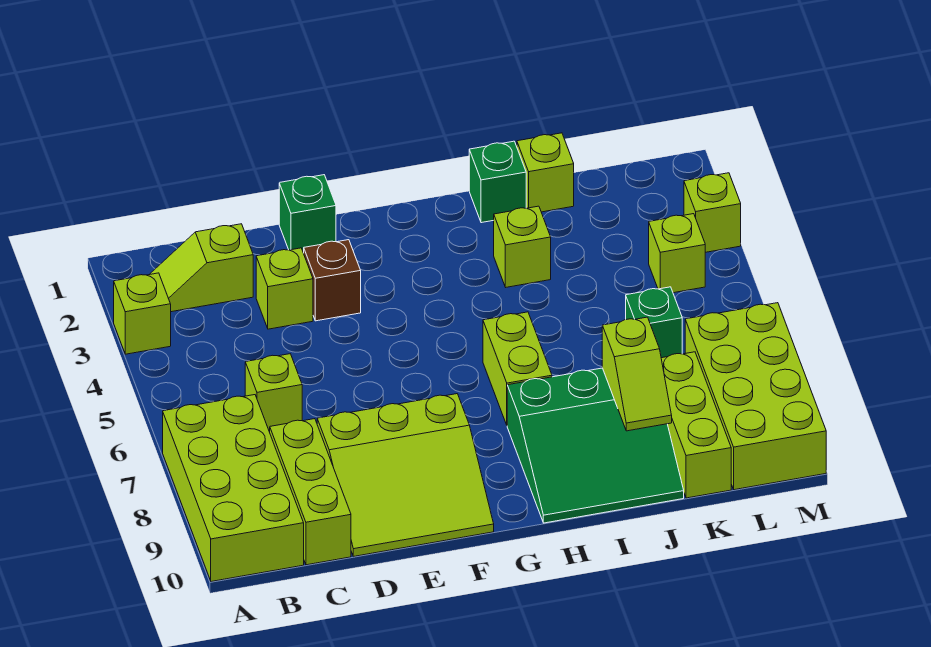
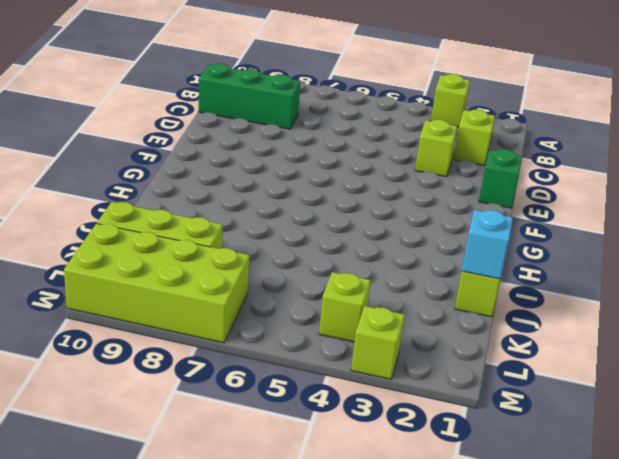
green 1x3 brick [199,63,301,129] -> lime 1x3 brick [270,419,351,565]
cyan 1x1 brick [462,210,513,279] -> none
none -> lime 2x4 brick [163,395,304,582]
none -> lime 1x1 brick [245,354,302,432]
none -> lime 3x3 slope [317,394,494,556]

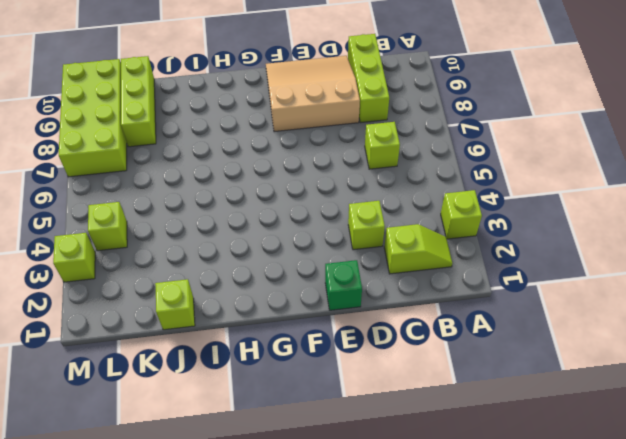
tan 3x3 slope [266,56,360,132] -> lime 3x3 slope [317,394,494,556]
none -> lime 2x4 brick [163,395,304,582]
none -> brown 1x1 brick [304,240,361,321]
none -> lime 1x2 brick [483,312,552,425]

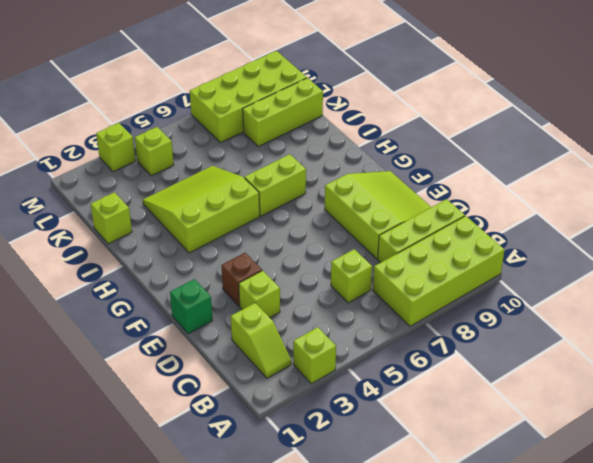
lime 3x3 slope [143,166,260,253] -> lime 1x1 brick [494,206,551,287]
none -> green 3x3 slope [507,368,684,523]
none -> green 1x1 brick [469,141,526,223]
none -> green 1x1 brick [626,287,682,358]

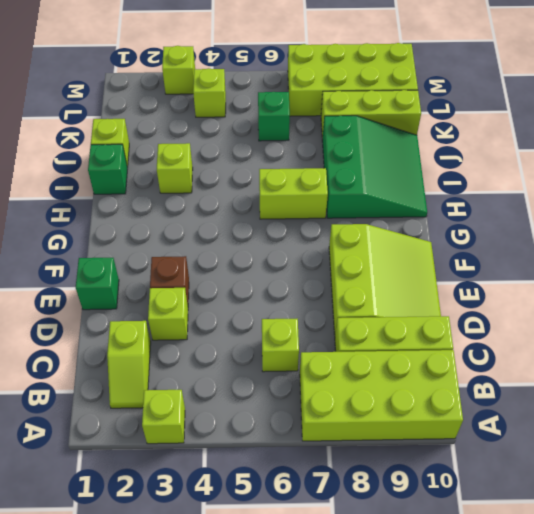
none -> lime 1x2 slope [602,317,672,431]

